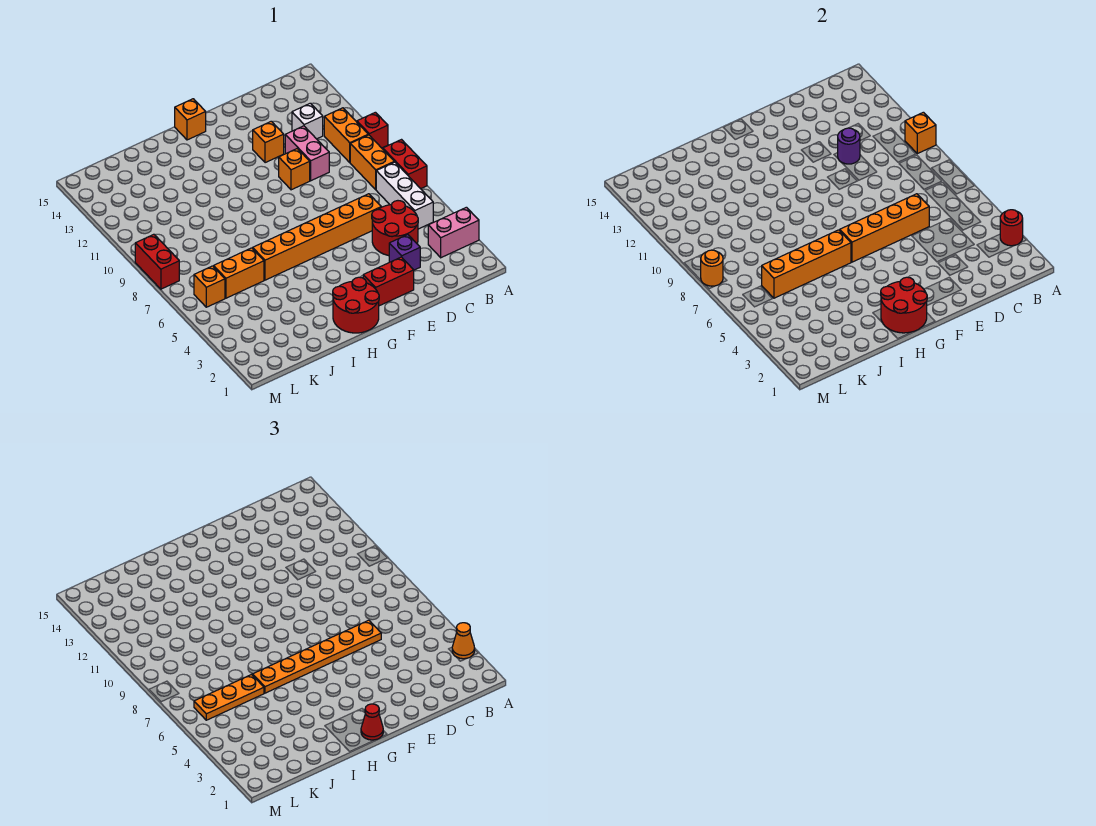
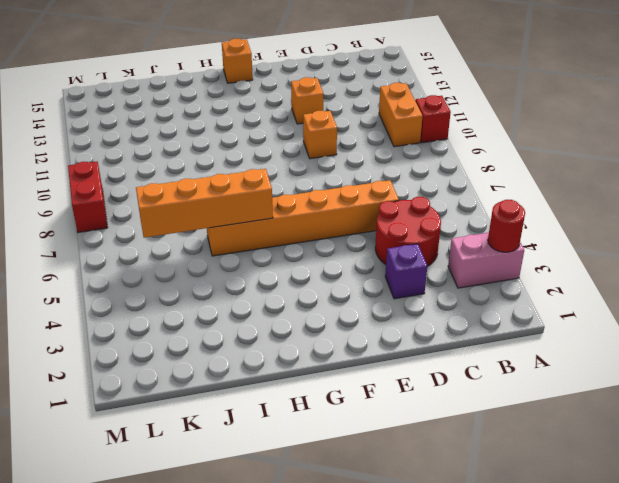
none -> red 1x2 brick [383,140,427,189]
none -> white 1x3 brick [376,162,433,229]
none -> orange 1x2 brick [350,135,394,190]
none -> white 1x1 brick [292,103,323,139]

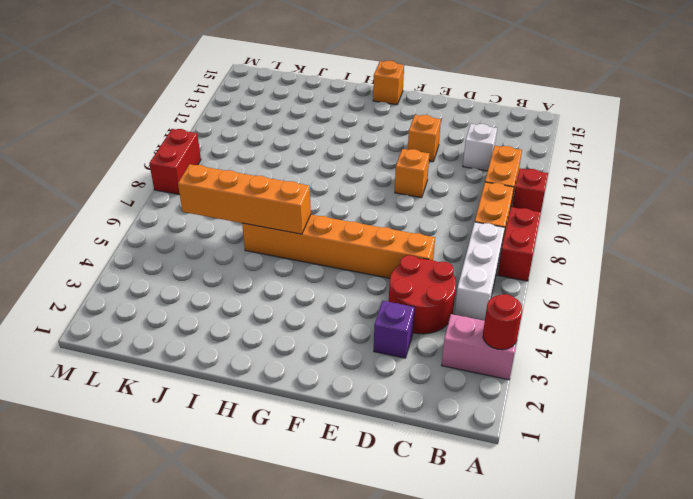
none -> pink 1x2 brick [285,126,329,181]
none -> red 1x2 brick [363,257,414,306]
none -> red 2x2 round brick [333,277,379,333]
none -> orange 1x2 brick [213,248,264,298]

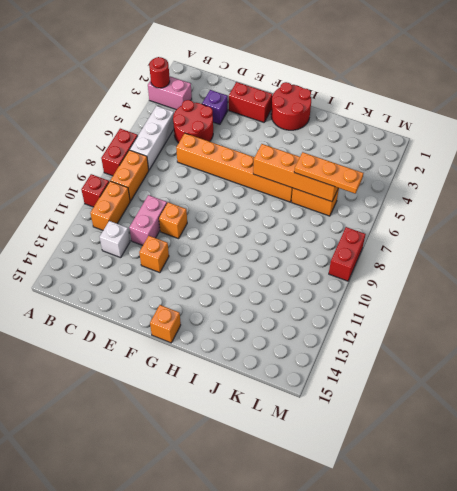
none -> orange 1x1 brick [194,266,225,307]
none -> orange 1x1 brick [905,112,936,154]
none -> orange 1x4 brick [839,194,929,262]
none -> purple 1x1 round brick [838,128,860,164]

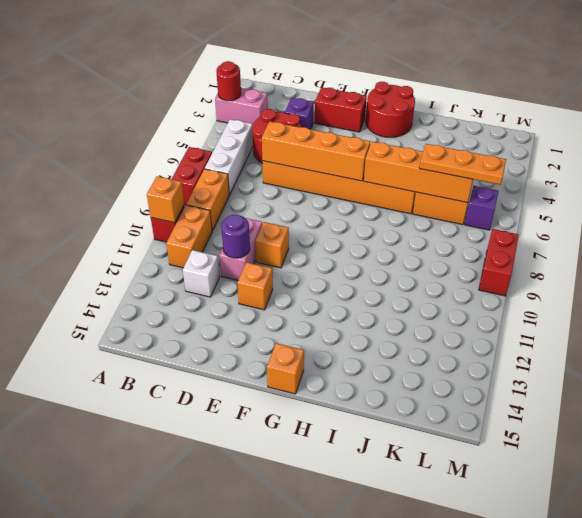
purple 1x1 brick [465,186,499,230] -> orange 1x1 brick [194,266,225,307]
none -> red 2x2 round brick [881,277,927,333]
none -> orange 1x1 round brick [701,250,723,286]
none -> orange 1x1 cone [452,623,475,659]
none -> orange 1x6 plate [253,620,381,693]

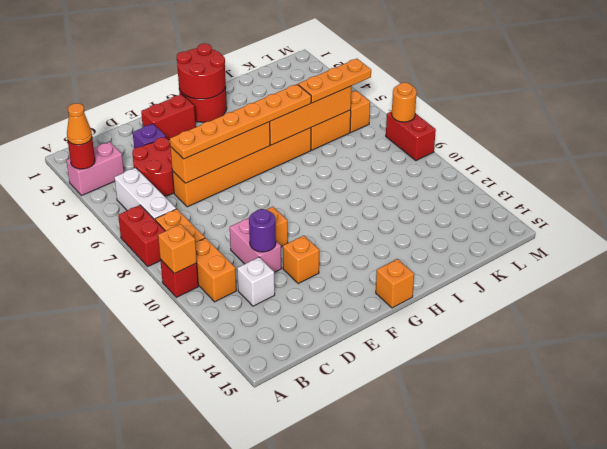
none -> red 1x1 cone [361,704,383,740]

